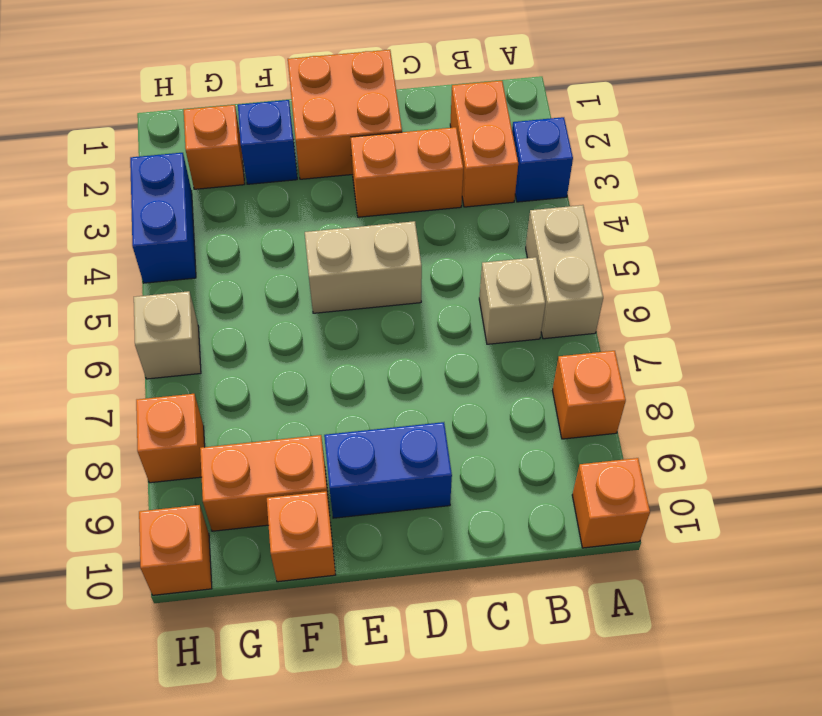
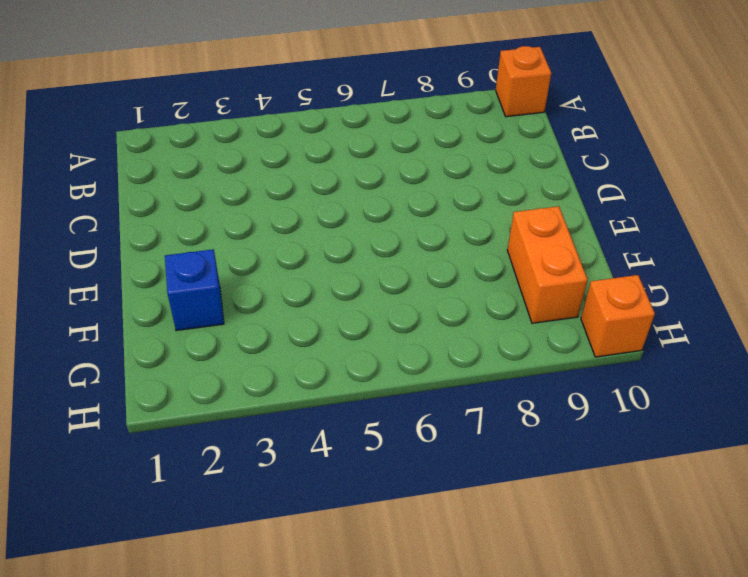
none -> blue 1x1 brick [512,117,573,202]
none -> tan 1x2 brick [526,205,603,339]
none -> orange 1x1 brick [553,351,626,439]

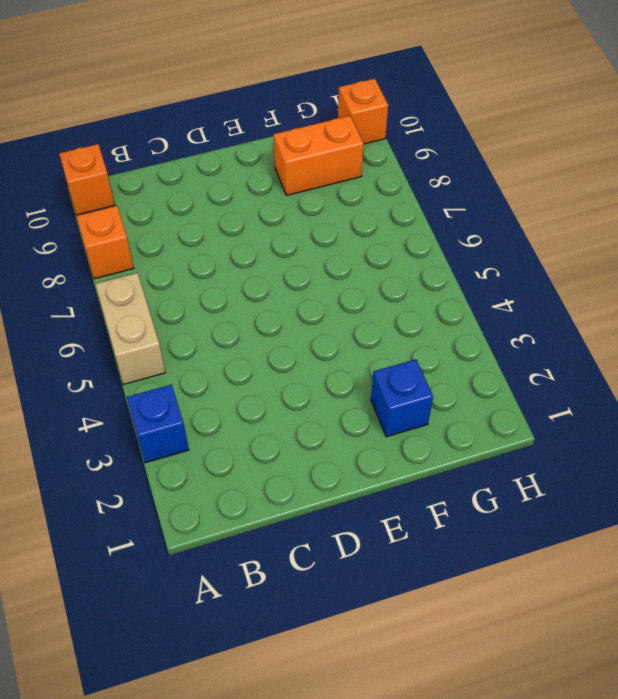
none -> orange 1x2 brick [450,81,518,207]
none -> tan 1x1 brick [479,257,545,344]
none -> orange 1x2 brick [350,127,463,217]

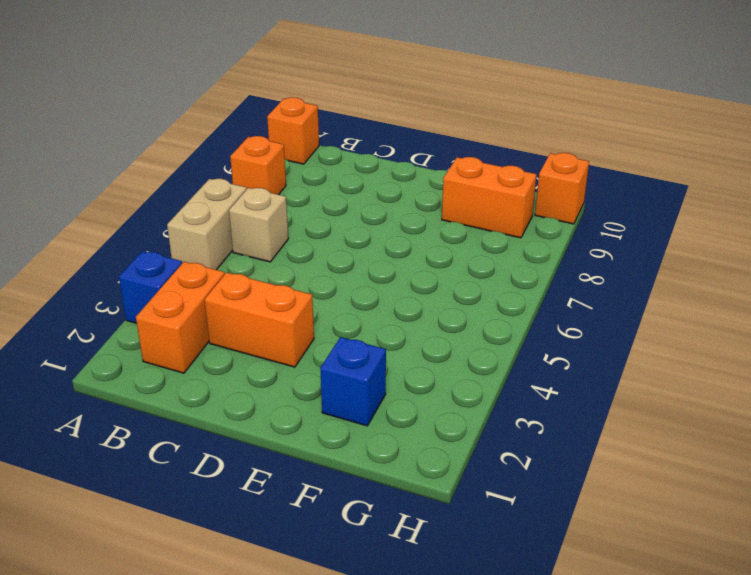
none -> orange 2x2 brick [288,50,402,179]
none -> tan 1x2 brick [305,221,422,313]
none -> blue 1x2 brick [324,422,452,518]

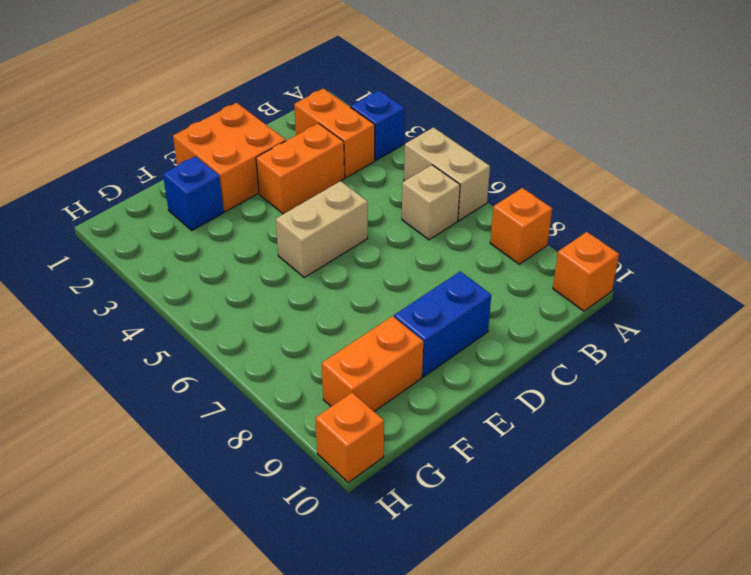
none -> orange 1x1 brick [267,491,336,582]
none -> orange 1x1 brick [184,105,245,189]
none -> blue 1x2 brick [130,153,196,283]

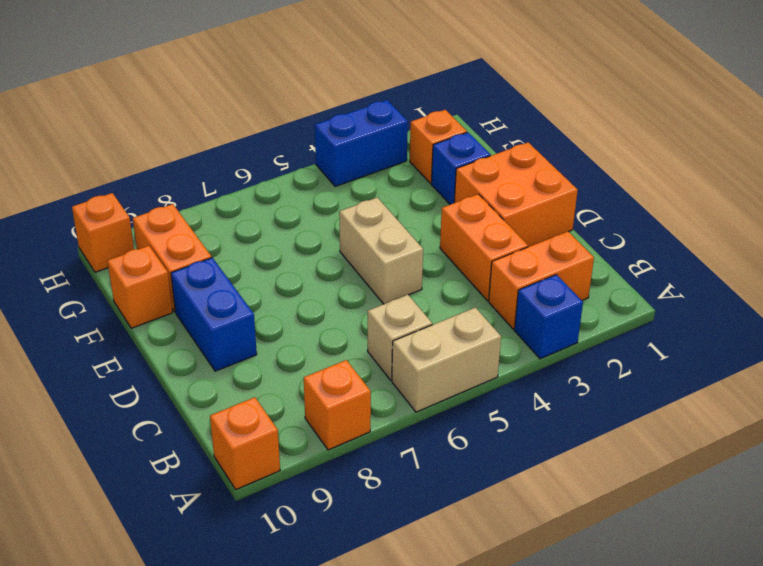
none -> tan 1x1 brick [134,291,201,379]
none -> orange 1x1 brick [136,394,205,483]

